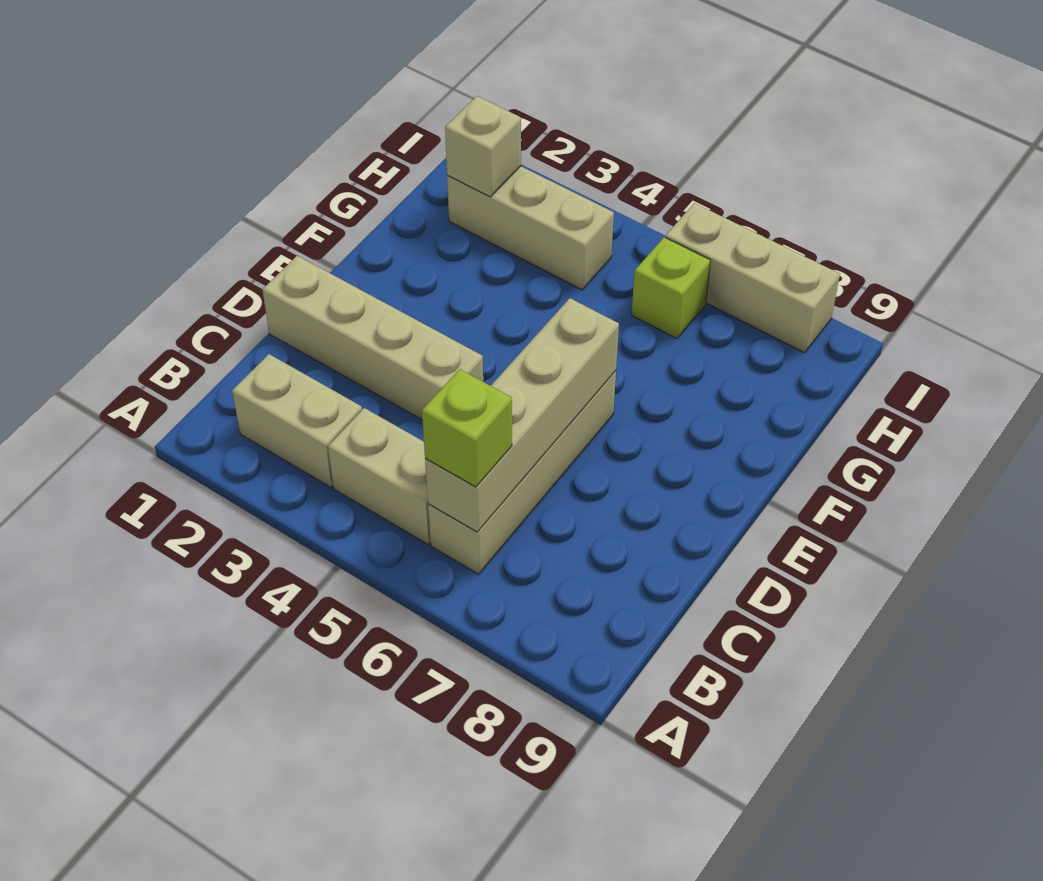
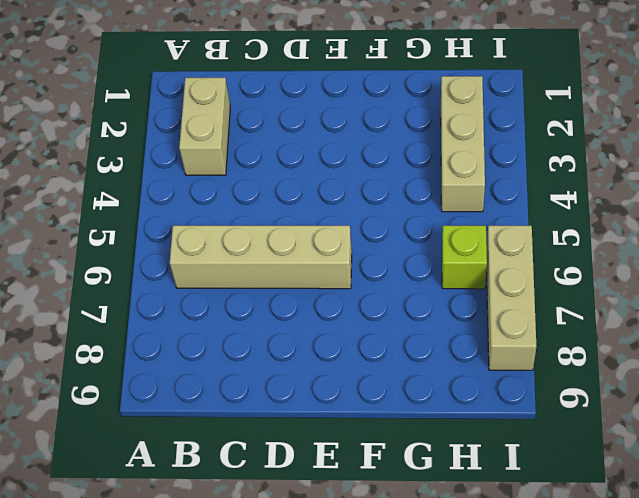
none -> tan 1x2 brick [328,408,431,545]
none -> tan 1x4 brick [262,256,483,420]

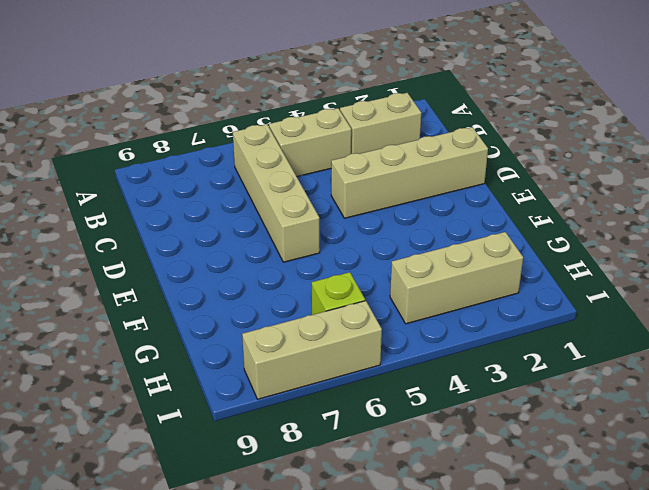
none -> tan 1x4 brick [425,298,619,532]
none -> tan 1x1 brick [445,96,521,197]

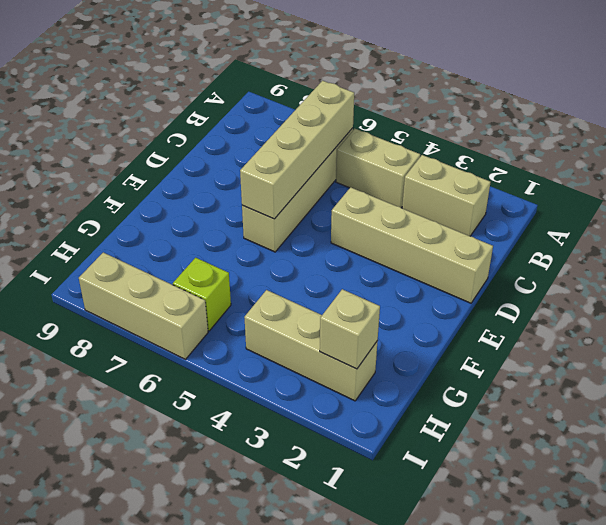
none -> lime 1x1 brick [422,369,512,487]

